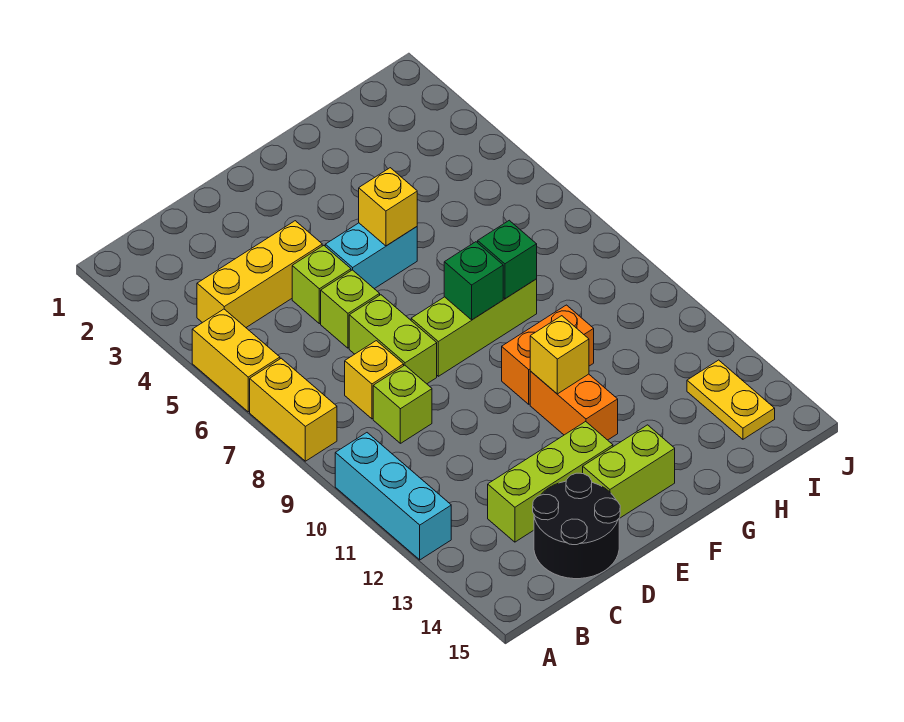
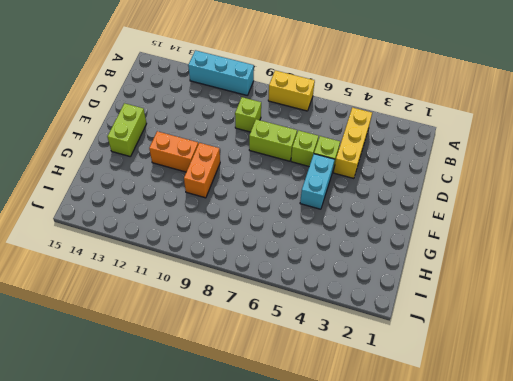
none -> yellow 1x2 brick [192,309,280,412]
none -> yellow 1x1 brick [345,341,404,419]
none -> lime 1x3 brick [488,422,613,542]

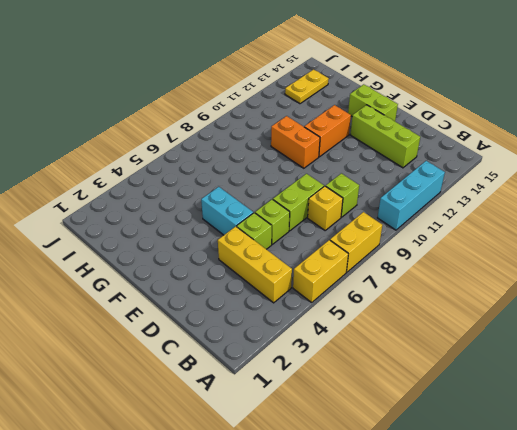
none -> black 2x2 round brick [533,473,620,579]
none -> lime 1x3 brick [411,279,537,376]
none -> yellow 1x1 brick [359,168,417,246]

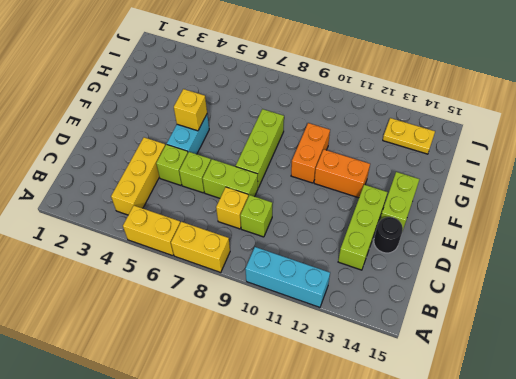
black 1x1 round brick [374,217,403,253] -> black 2x2 round brick [533,473,620,579]
none -> green 1x1 brick [444,242,503,320]
none -> yellow 1x1 brick [530,316,589,394]
none -> green 1x1 brick [478,220,537,299]

